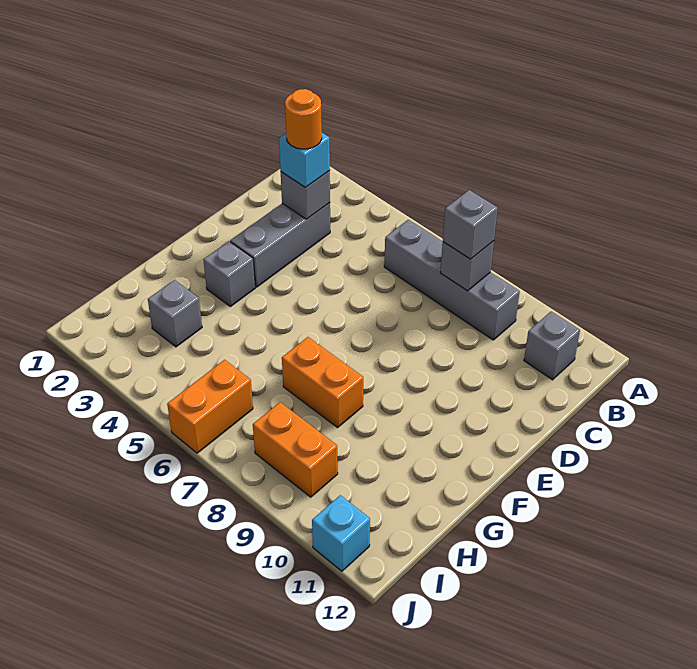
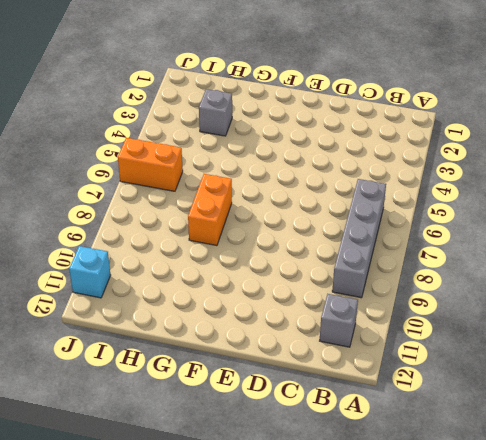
none -> grey 1x3 brick [230,203,330,287]
none -> grey 1x1 brick [203,241,255,306]
none -> orange 1x2 brick [253,402,338,497]

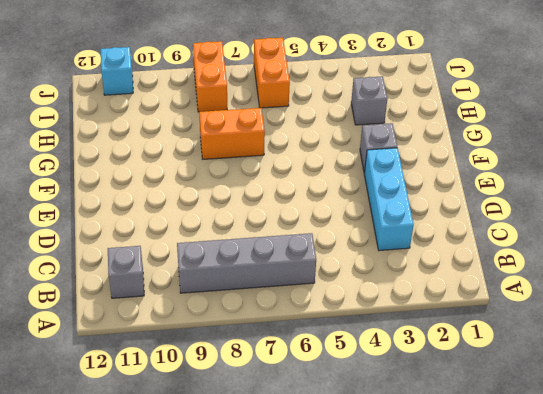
cyan 1x3 brick [364,148,414,251] -> grey 1x3 brick [230,203,330,287]
orange 1x2 brick [193,41,227,112] -> orange 1x2 brick turned to [253,402,338,497]
none -> grey 1x1 brick [440,241,494,291]
none -> grey 1x1 brick [281,171,330,219]
none -> grey 1x1 brick [443,190,498,259]

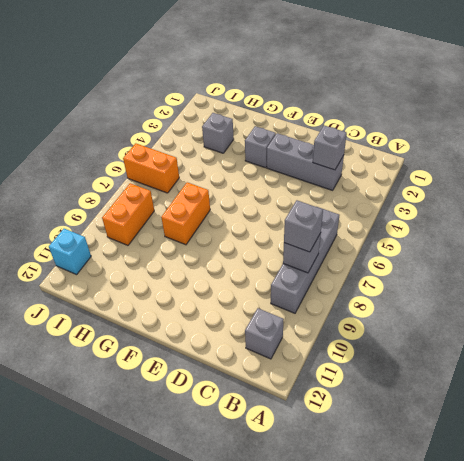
none -> cyan 1x1 brick [279,133,330,187]
none -> orange 1x1 round brick [285,89,322,149]

